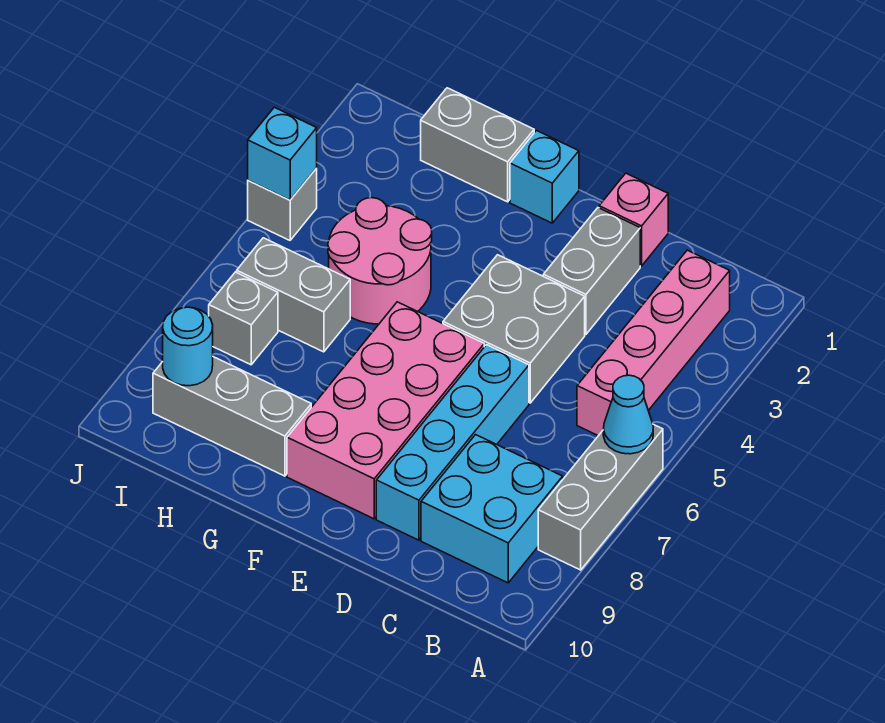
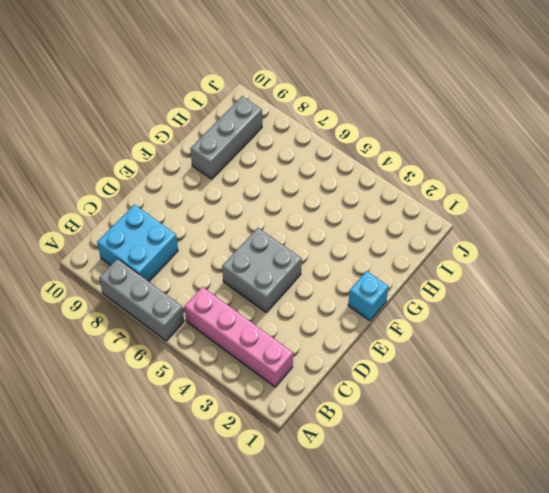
none -> pink 1x1 brick [599,173,668,266]
none -> grey 1x2 brick [543,208,640,334]
none -> cyan 1x4 brick [376,345,529,540]

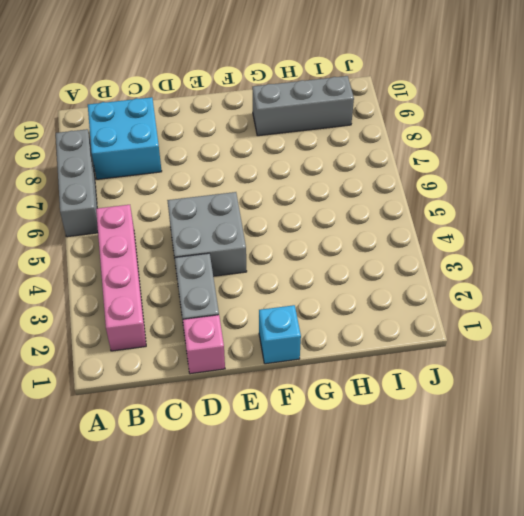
none -> cyan 1x4 brick [376,345,529,540]
none -> pink 2x4 brick [287,302,484,519]
none -> grey 1x2 brick [421,88,534,202]

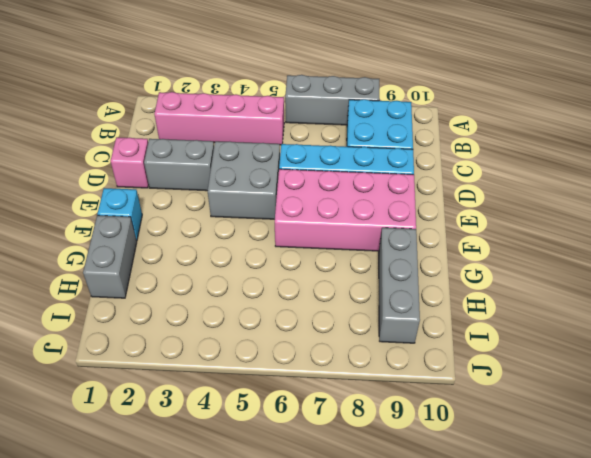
none -> pink 2x2 round brick [328,198,432,324]
none -> grey 1x2 brick [237,238,350,352]
none -> grey 1x1 brick [209,272,278,365]

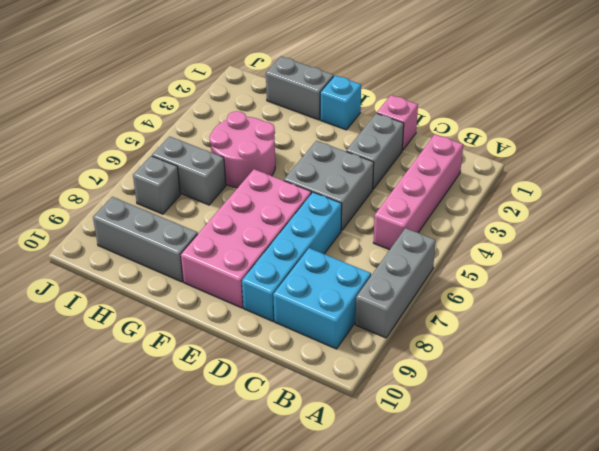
none -> grey 1x1 brick [248,168,317,240]
none -> cyan 1x1 cone [603,375,653,454]
none -> cyan 1x1 round brick [163,307,213,386]

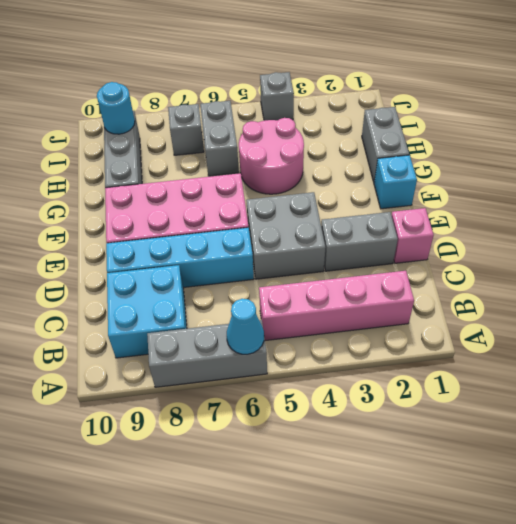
none -> cyan 1x1 brick [248,107,317,200]

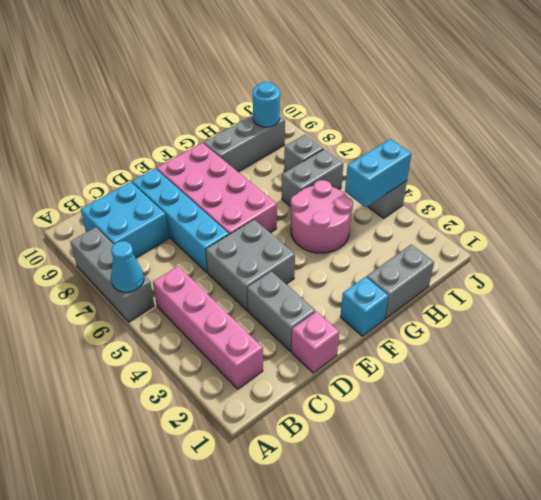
cyan 1x2 brick [345,139,411,207] -> cyan 1x1 brick [248,107,317,200]

